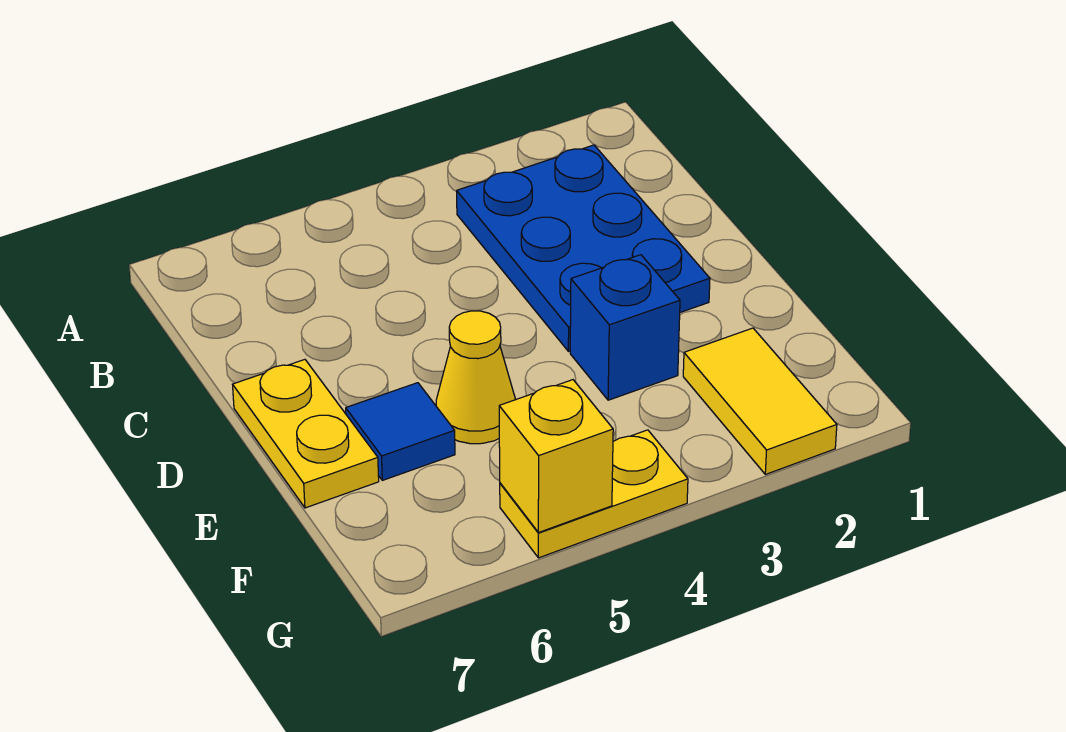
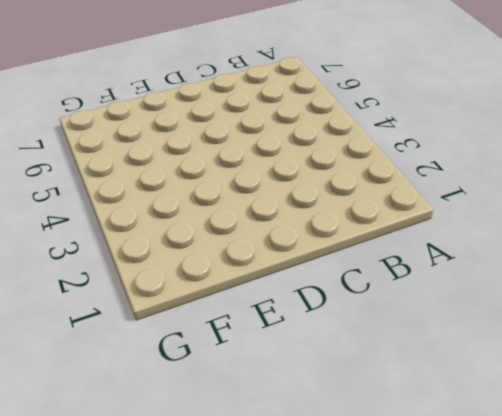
none -> blue 2x3 plate [457,145,710,351]
none -> yellow 1x2 plate [233,360,379,508]

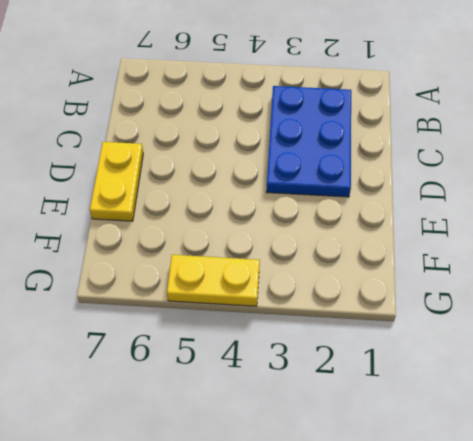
none -> blue 1x1 brick [570,255,680,400]
none -> yellow 1x1 cone [436,311,516,444]

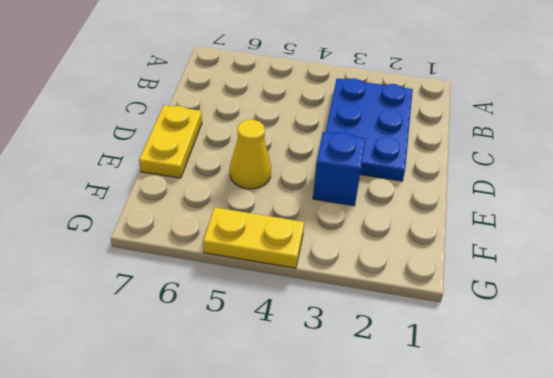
none -> blue 1x1 tile [346,383,455,480]
none -> yellow 1x2 tile [683,328,837,474]

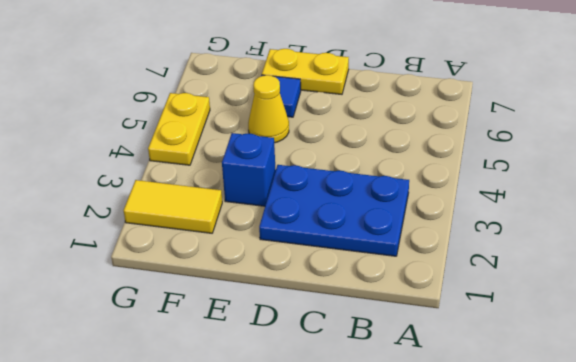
none -> yellow 1x1 brick [499,380,613,533]

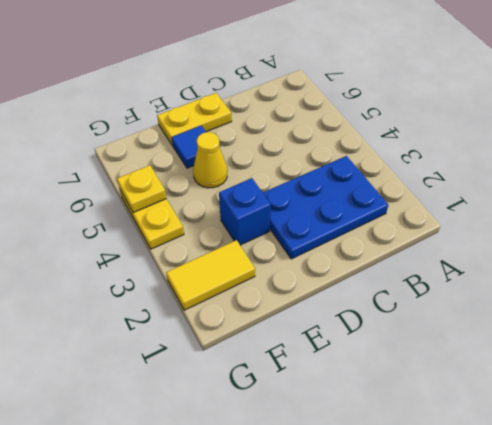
yellow 1x1 plate [117,165,166,213] -> yellow 1x1 brick [499,380,613,533]

